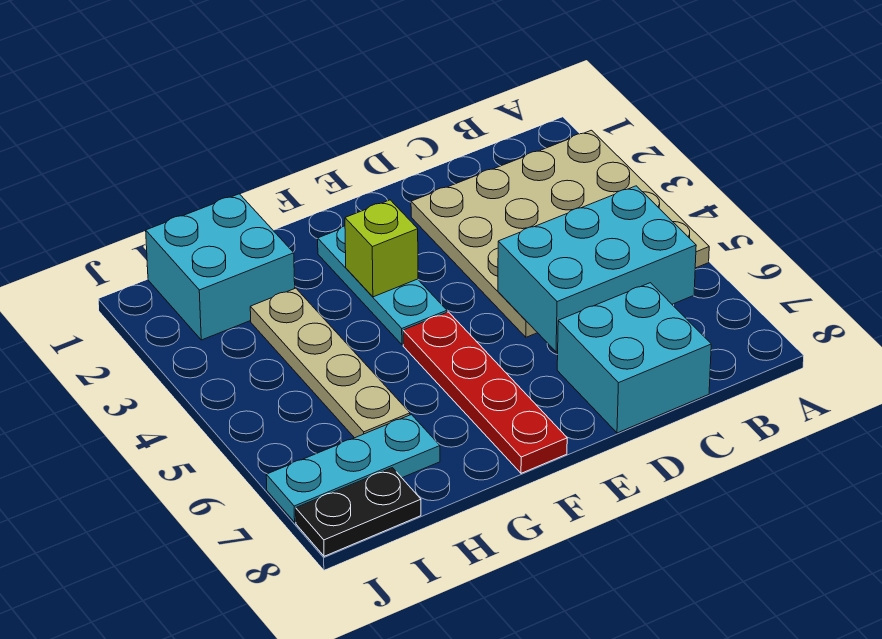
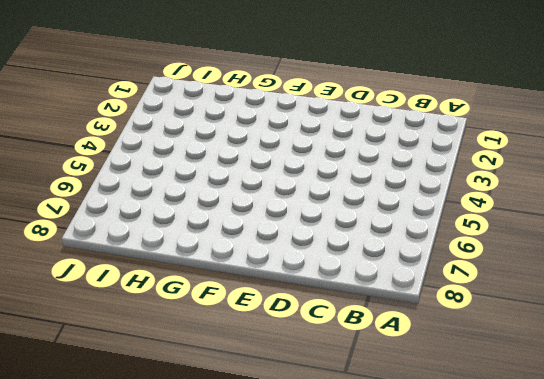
none -> tan 4x4 plate [411,130,709,337]
none -> cyan 2x2 brick [557,283,711,433]

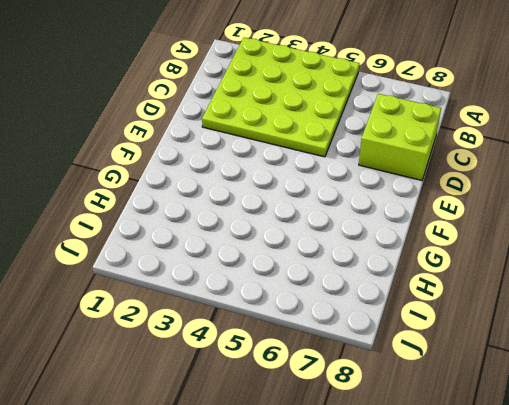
lime 4x4 plate [202,38,359,157] -> tan 4x4 plate [411,130,709,337]
lime 2x2 brick [359,94,441,180] -> cyan 2x2 brick [557,283,711,433]
none -> cyan 1x3 plate [318,226,447,345]
none -> red 1x4 plate [403,312,567,473]

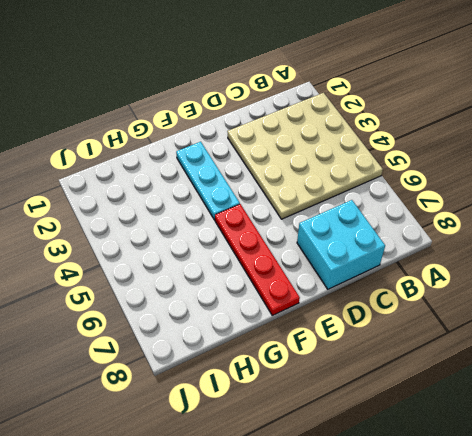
none -> cyan 2x2 brick [146,194,295,340]
none -> tan 1x4 plate [250,288,410,438]

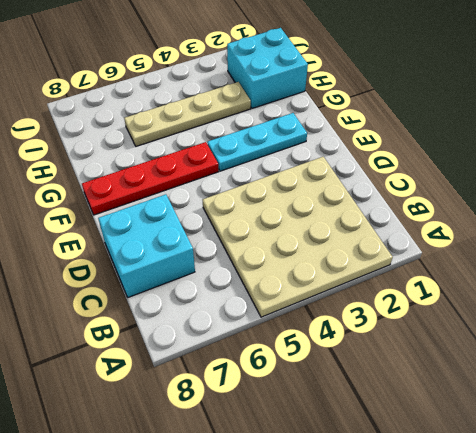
none -> cyan 1x3 plate [266,415,440,522]
none -> black 1x2 plate [296,468,421,556]

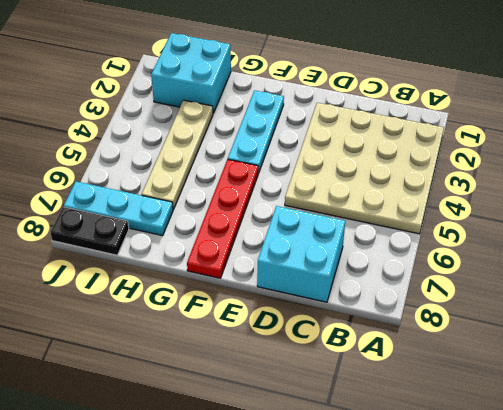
none -> cyan 2x3 brick [498,186,696,352]
none -> lime 1x1 brick [345,200,418,297]

